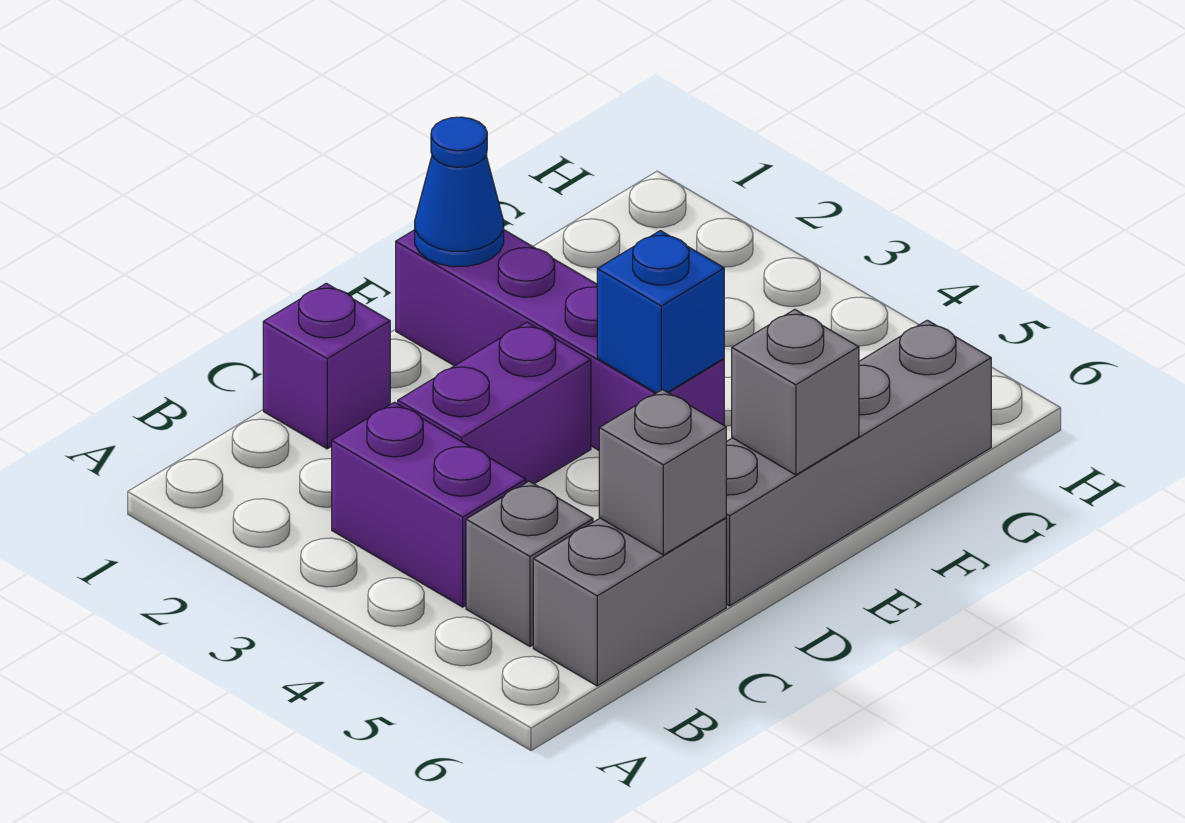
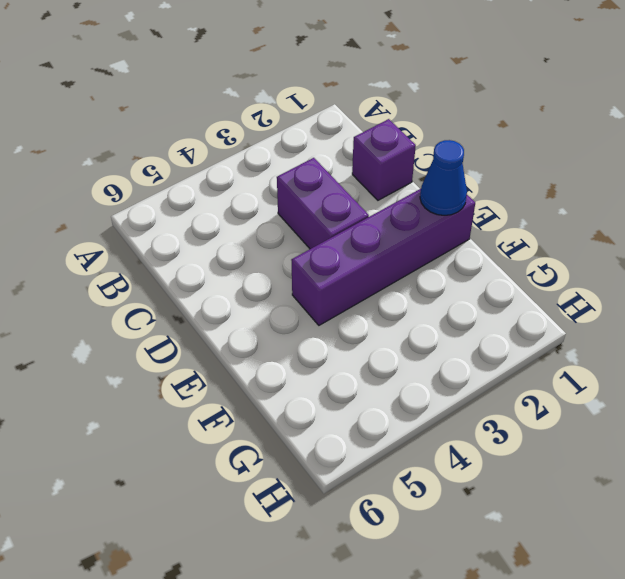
none -> purple 1x2 brick [332,402,526,607]
none -> grey 1x1 brick [466,481,593,646]

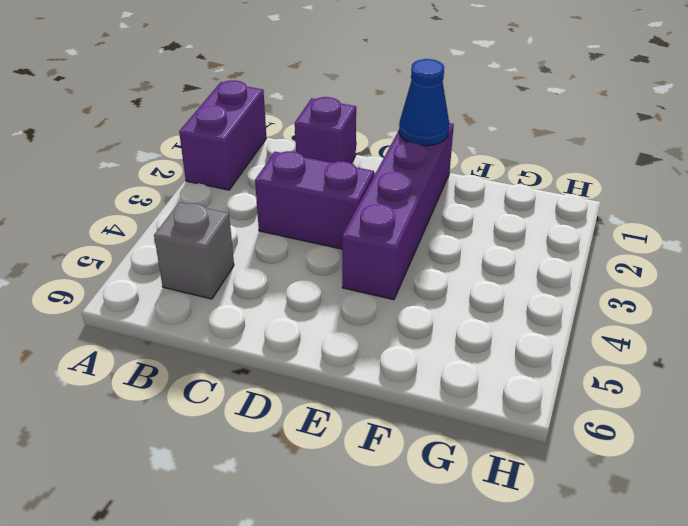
purple 1x2 brick [179,80,266,190] -> purple 1x2 brick moved to [332,402,526,607]
none -> grey 1x2 brick [533,518,726,686]
none -> grey 1x4 brick [726,320,991,606]

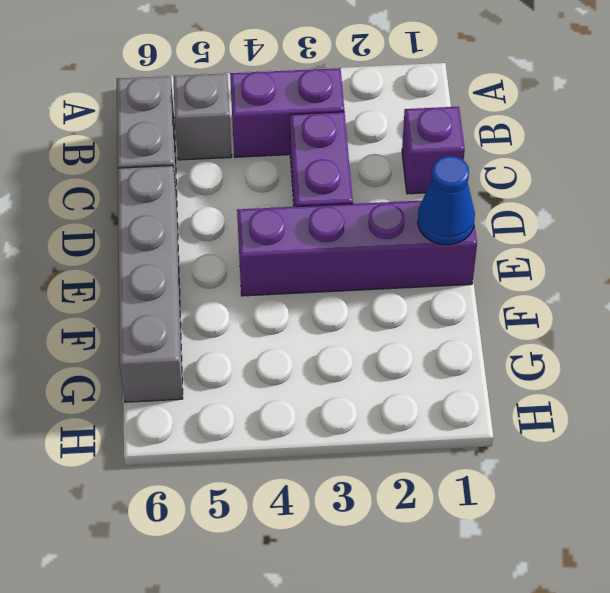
none -> grey 1x1 brick [599,390,726,555]
none -> blue 1x1 brick [597,231,724,393]

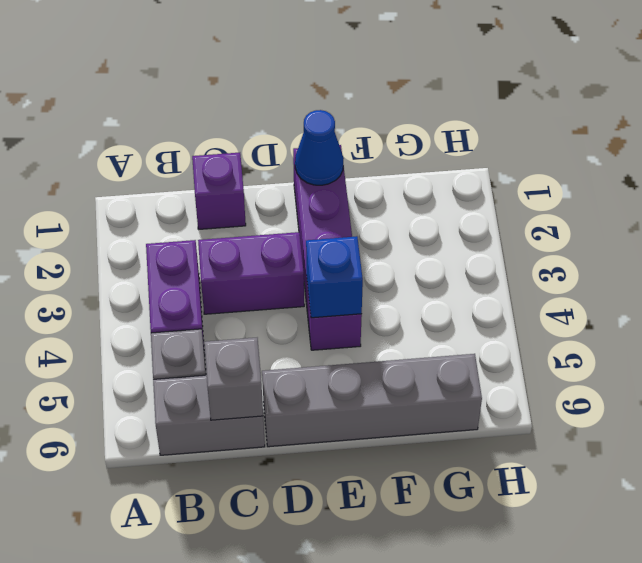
none -> grey 1x1 brick [732,310,859,475]

